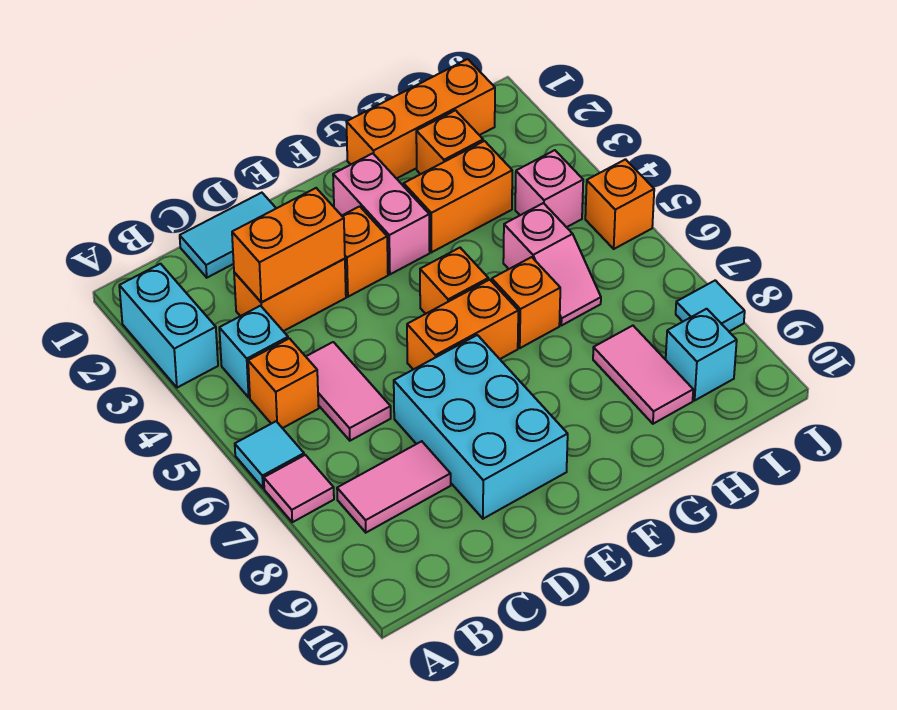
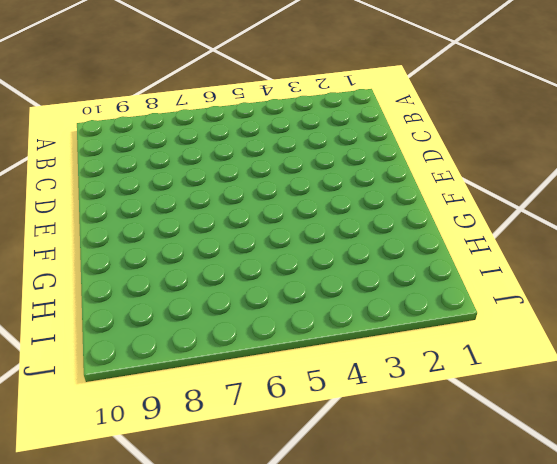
none -> cyan 1x2 brick [119,264,218,388]
none -> cyan 1x1 tile [235,421,304,488]
none -> pink 1x1 tile [264,455,334,522]

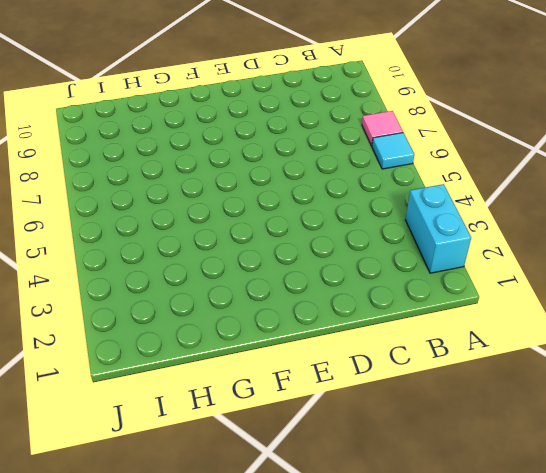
none -> cyan 1x1 brick [219,306,288,397]
none -> orange 1x1 brick [248,338,319,428]
none -> pink 1x2 tile [337,441,451,532]

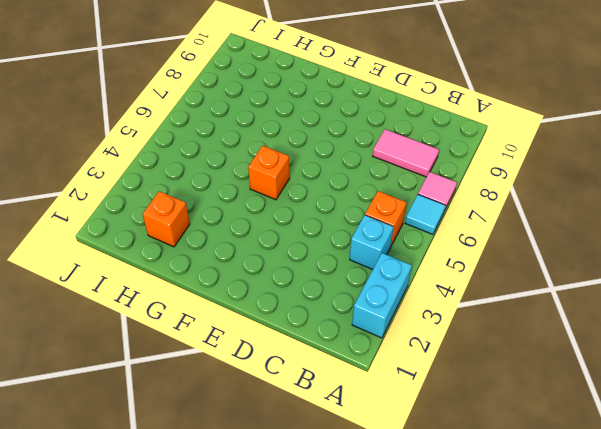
none -> cyan 1x2 tile [180,193,276,278]
none -> orange 1x2 brick [234,259,346,331]
none -> pink 1x2 tile [306,342,391,441]

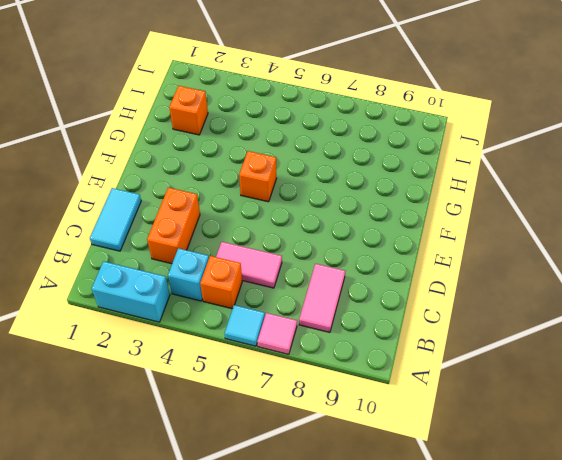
none -> cyan 2x3 brick [394,335,568,519]
none -> orange 1x1 brick [342,206,388,297]
none -> orange 1x2 brick [407,280,518,370]

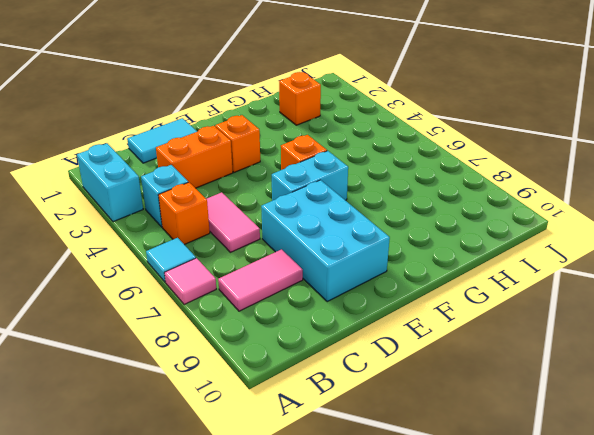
cyan 1x2 brick [272,151,348,201] -> orange 1x2 brick [407,280,518,370]
none -> pink 1x2 brick [333,153,430,274]
none -> orange 1x3 brick [346,59,495,179]
none -> orange 1x2 brick [404,141,512,252]

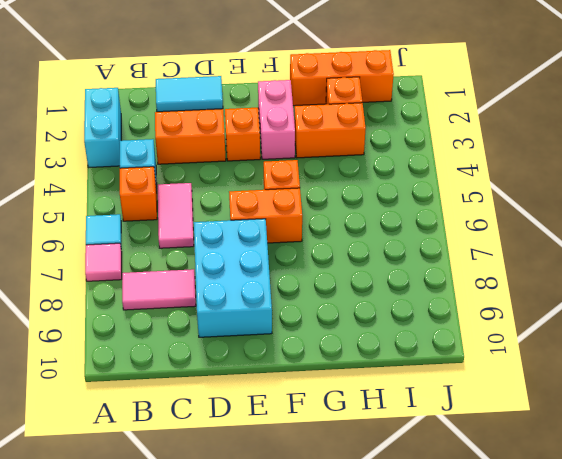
none -> orange 1x1 brick [492,257,560,348]
none -> pink 1x2 slope [503,203,601,326]
none -> pink 1x2 tile [593,326,693,424]

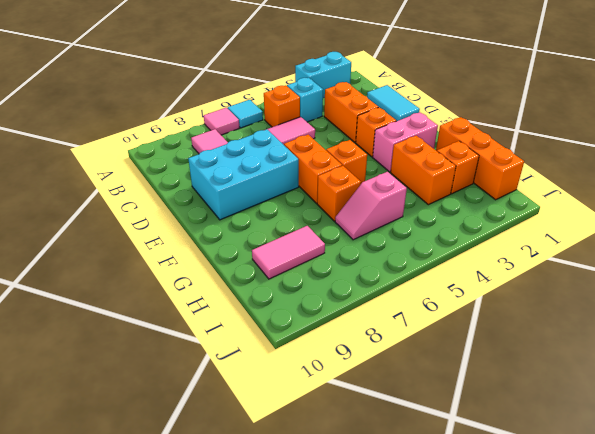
none -> pink 1x1 brick [515,150,583,227]
none -> cyan 1x1 brick [666,309,737,400]
none -> orange 1x1 brick [585,159,654,249]

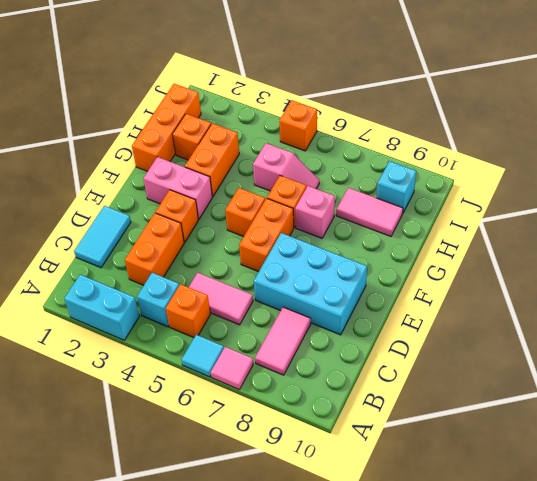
pink 1x1 brick [295,186,335,238] -> pink 1x1 brick moved to [515,150,583,227]
none -> cyan 1x1 tile [676,280,745,331]
none -> orange 1x2 brick [232,188,345,302]

